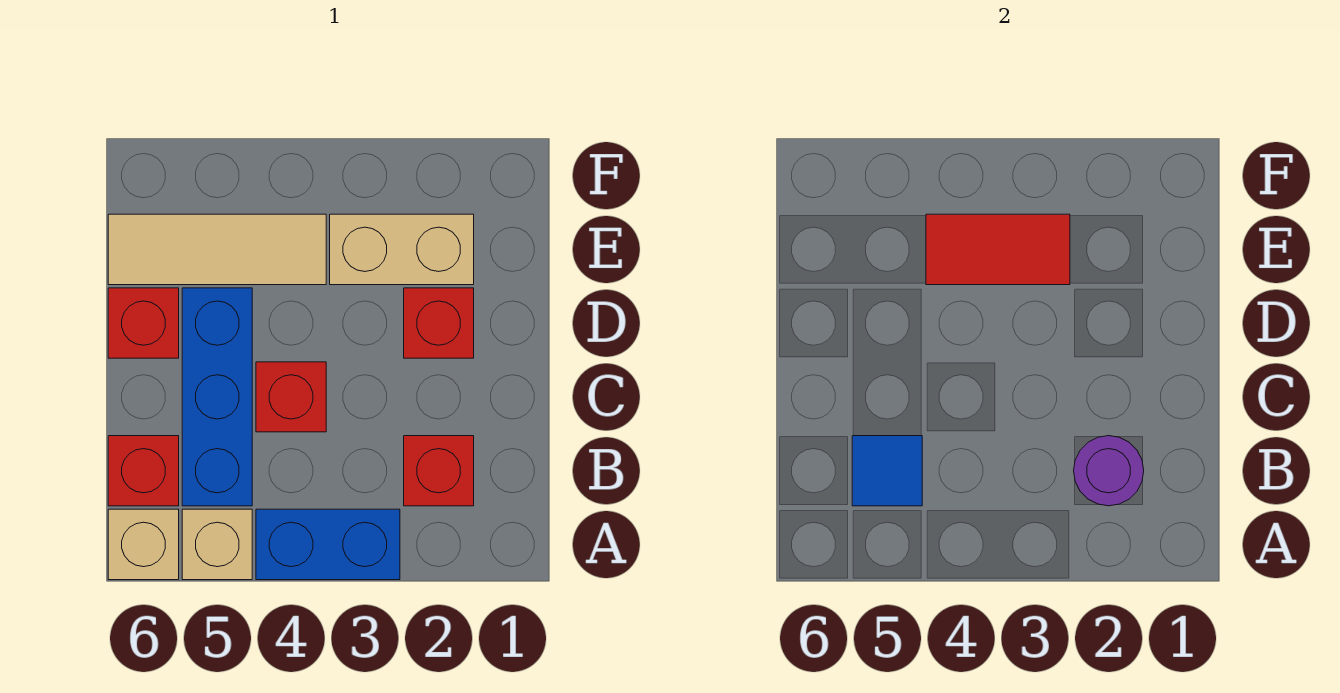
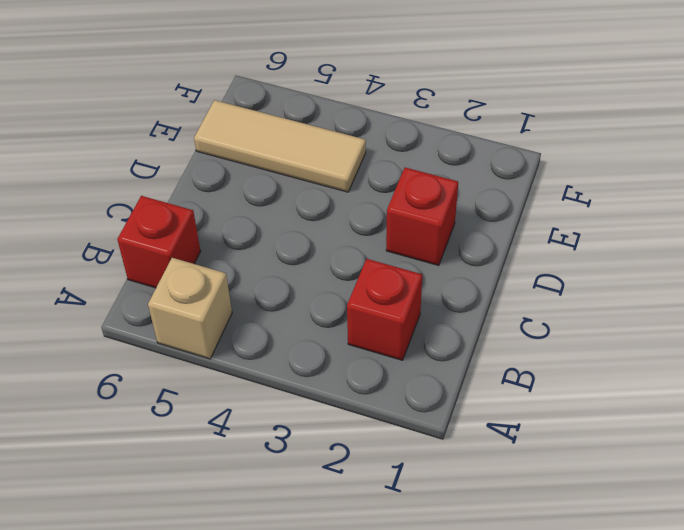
none -> blue 1x2 brick [256,509,400,580]
none -> tan 1x1 brick [108,509,179,580]
none -> blue 1x3 brick [182,288,252,506]

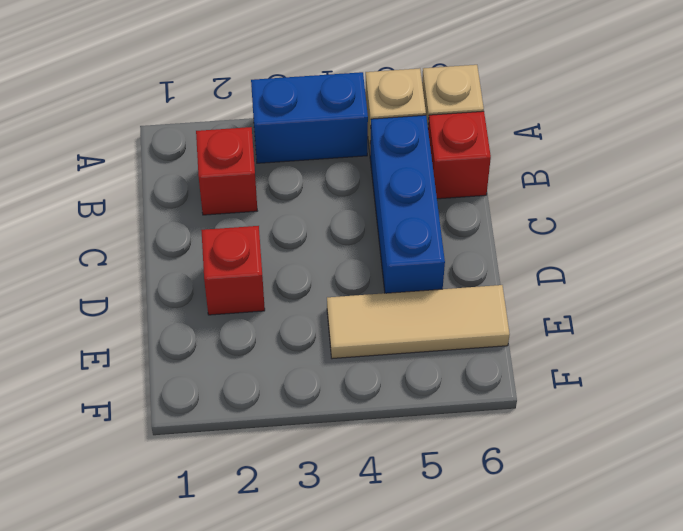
none -> red 1x1 brick [256,362,326,432]
none -> red 1x1 brick [108,288,179,358]
none -> tan 1x2 brick [330,214,474,285]

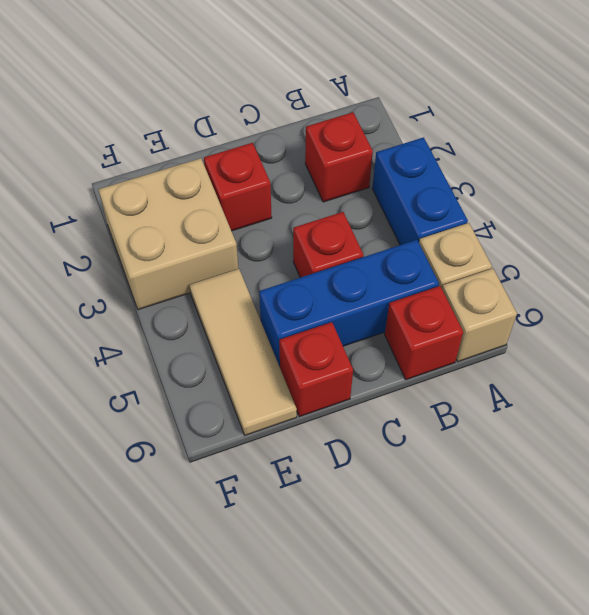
tan 2x2 brick [99,158,238,310] -> tan 1x2 brick [330,214,474,285]
none -> purple 1x1 round brick [1074,436,1144,506]
none -> blue 1x1 tile [852,436,922,506]
none -> red 1x2 tile [926,214,1070,285]

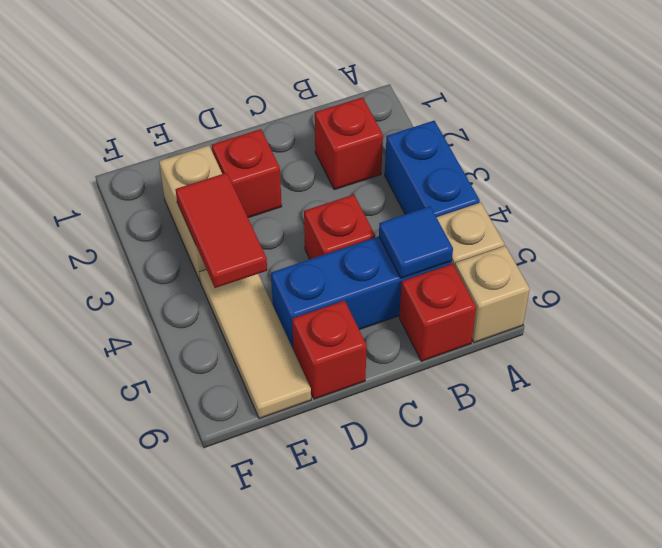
none -> purple 1x1 round brick [1074,436,1144,506]

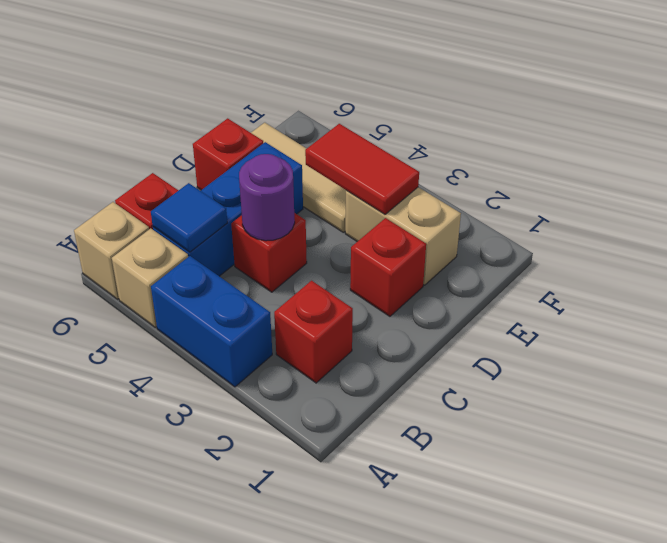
purple 1x1 round brick [239,154,295,241] -> purple 1x1 round brick moved to [1074,436,1144,506]

